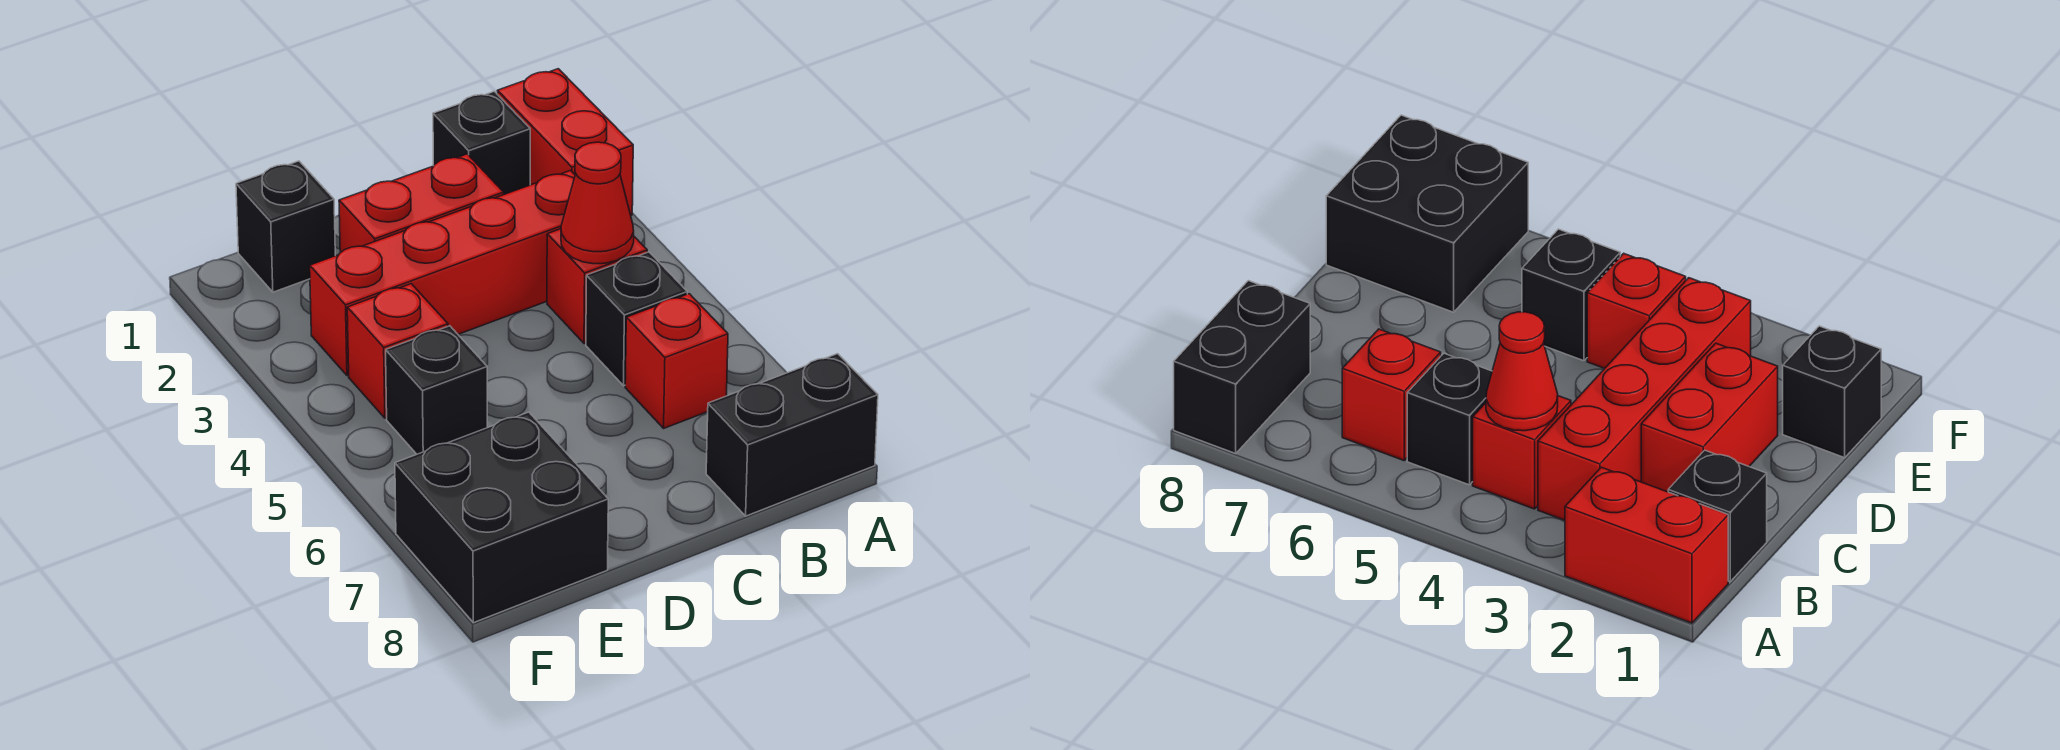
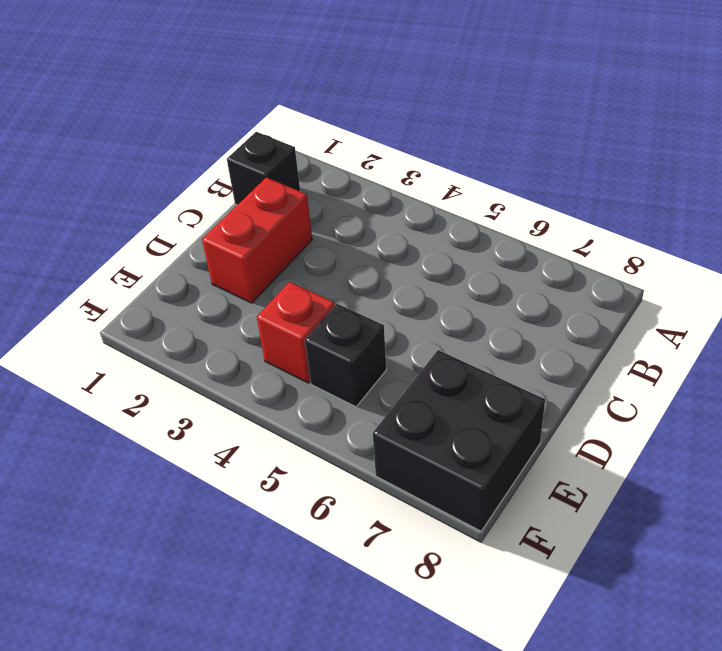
none -> red 1x2 brick [498,69,633,215]
none -> black 1x2 brick [706,354,878,516]
none -> red 1x4 brick [310,171,575,376]

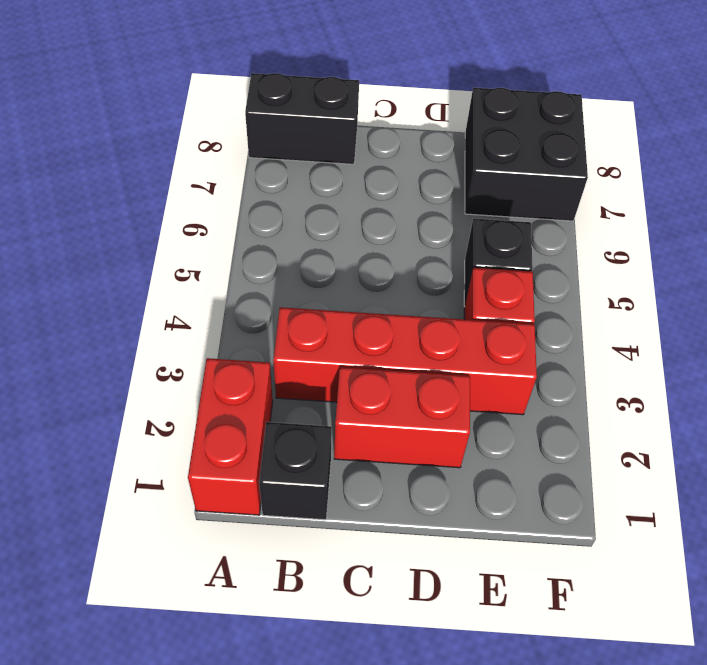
none -> red 1x1 brick [547,229,647,344]
none -> black 1x1 brick [586,252,687,386]
none -> red 1x1 brick [625,294,728,428]

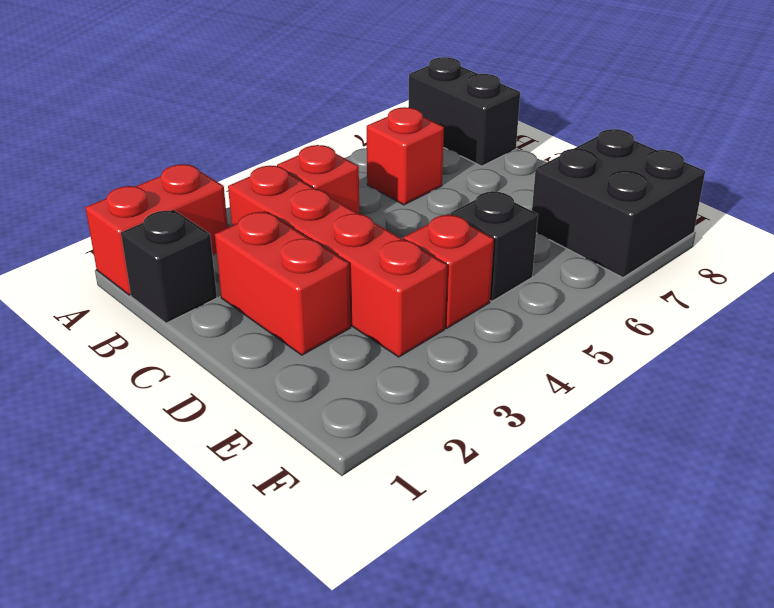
none -> black 1x1 brick [586,252,687,386]
none -> black 1x1 brick [236,161,335,292]
none -> red 1x1 cone [561,142,634,264]

